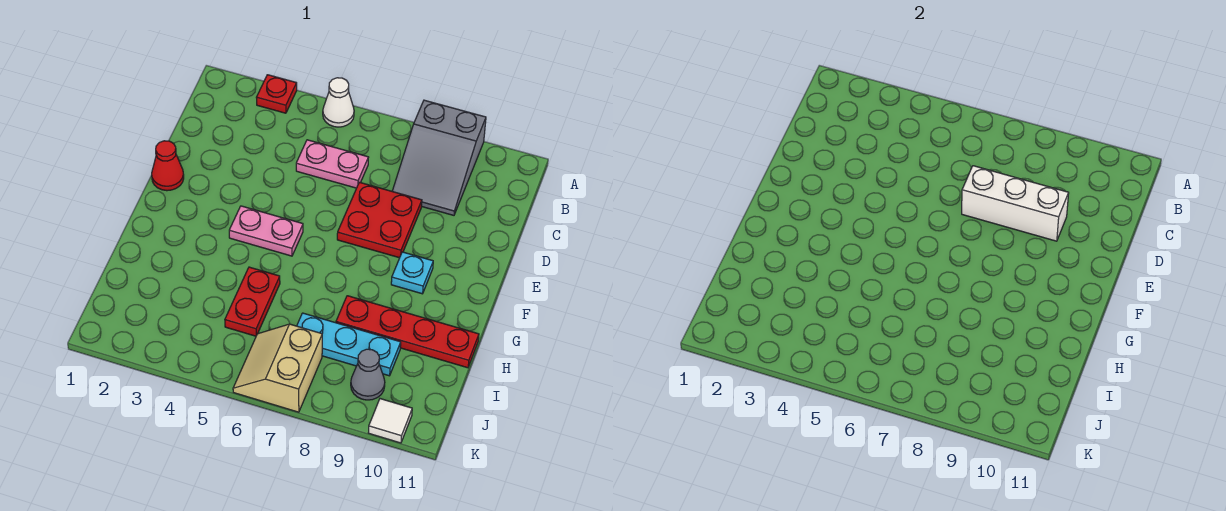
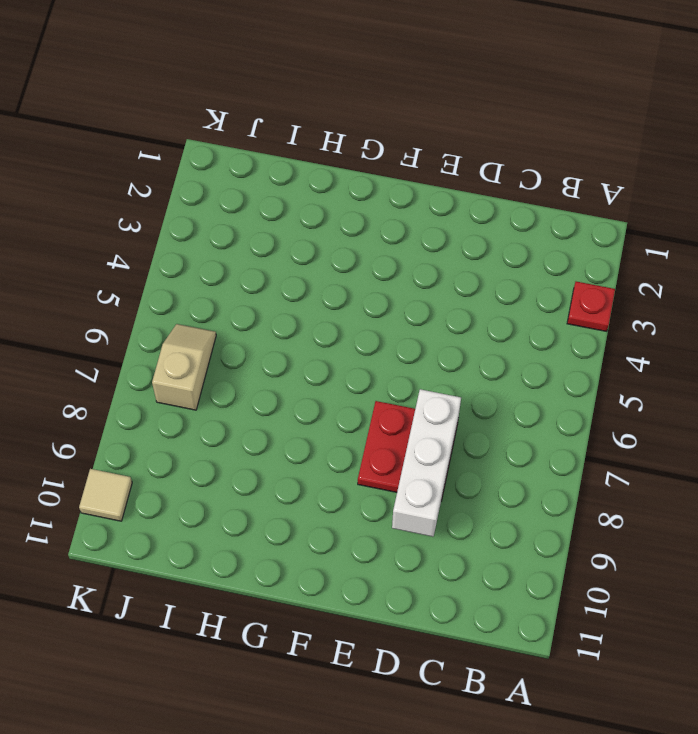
tan 1x2 slope [152,324,216,410] -> tan 2x2 slope [233,324,322,412]
tan 1x1 tile [79,469,132,521] -> white 1x1 tile [368,399,412,443]
none -> white 1x1 cone [323,78,354,127]
none -> grey 2x3 slope [392,100,486,215]
none -> pink 1x2 plate [296,140,368,188]

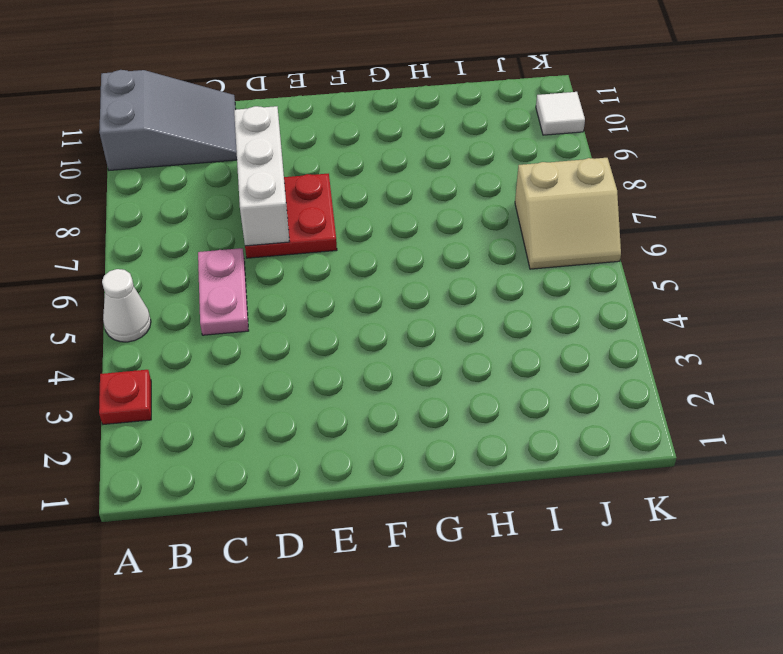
grey 2x3 slope [99,70,237,170] -> grey 2x3 slope moved to [392,100,486,215]
none -> red 1x1 cone [152,141,184,191]
none -> pink 1x2 plate [229,206,303,256]
none -> cyan 1x1 plate [391,252,433,294]

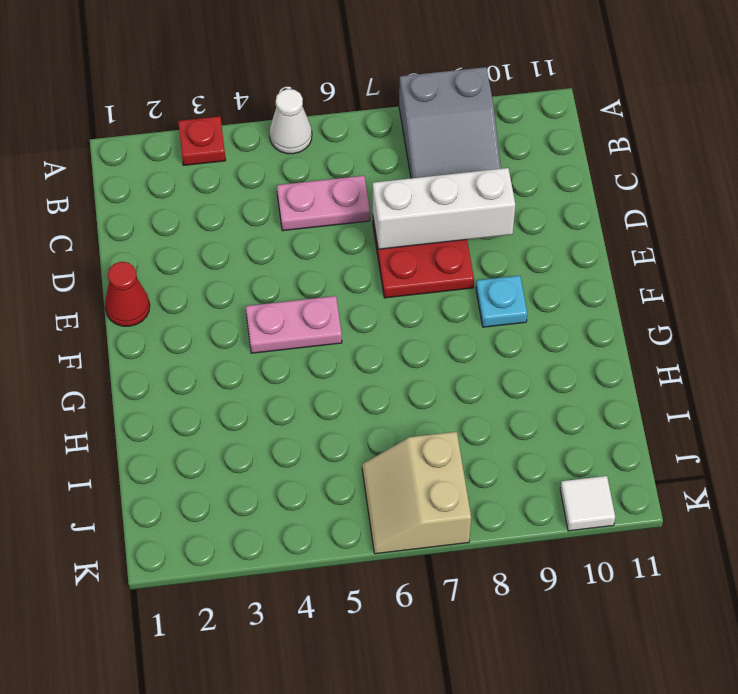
none -> red 1x2 plate [225,267,280,336]
none -> red 1x4 plate [336,296,479,368]
none -> cyan 1x3 plate [297,313,401,376]

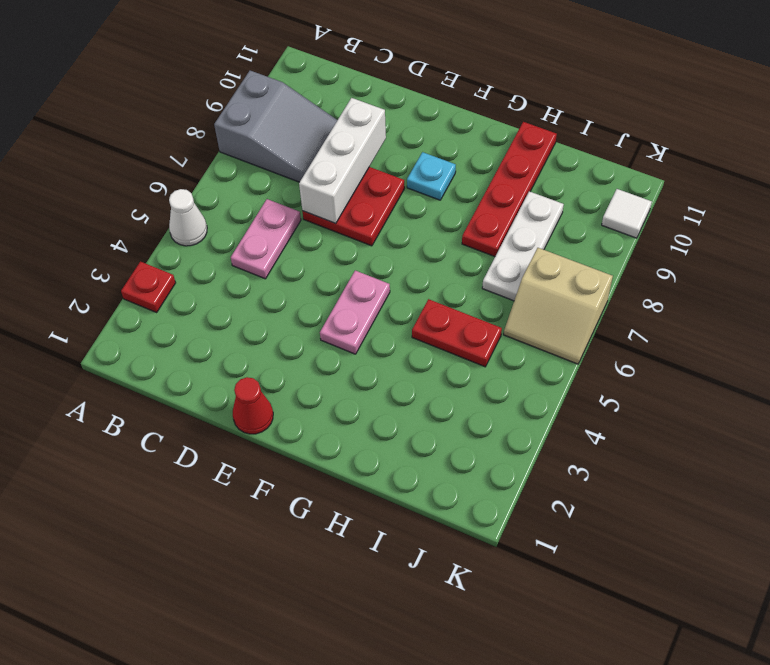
white 1x3 plate [482,191,564,301] -> cyan 1x3 plate [297,313,401,376]
none -> grey 1x1 cone [351,349,385,400]

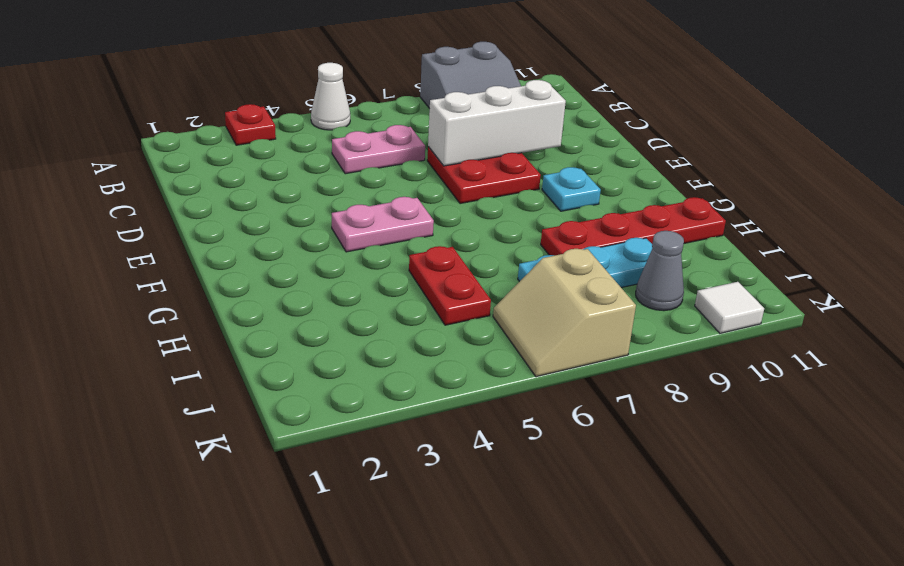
none -> red 1x1 cone [152,141,184,191]

